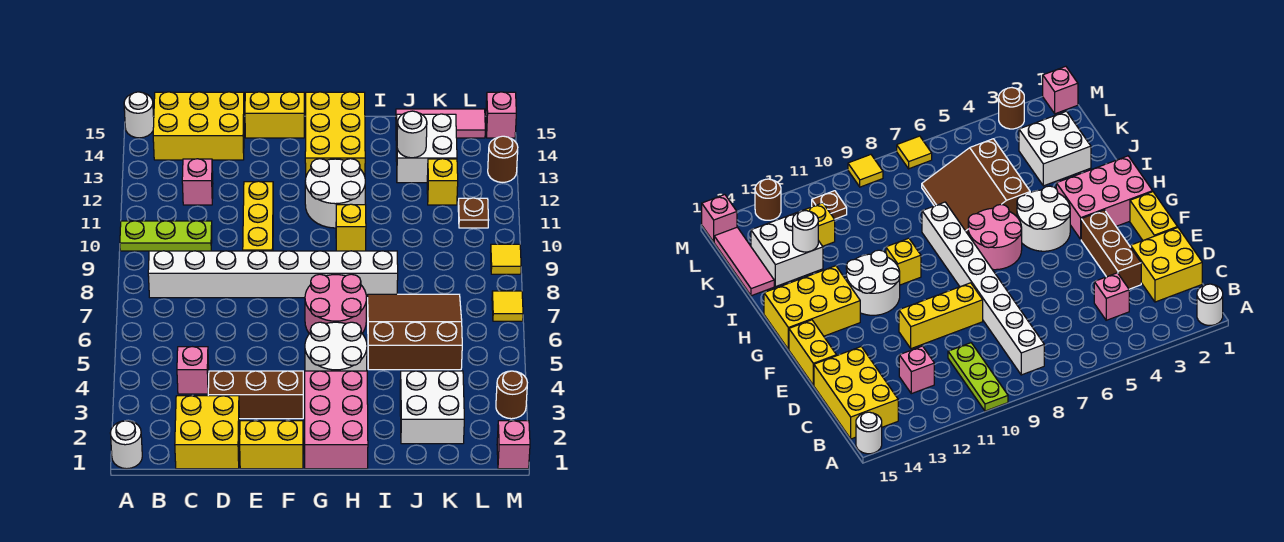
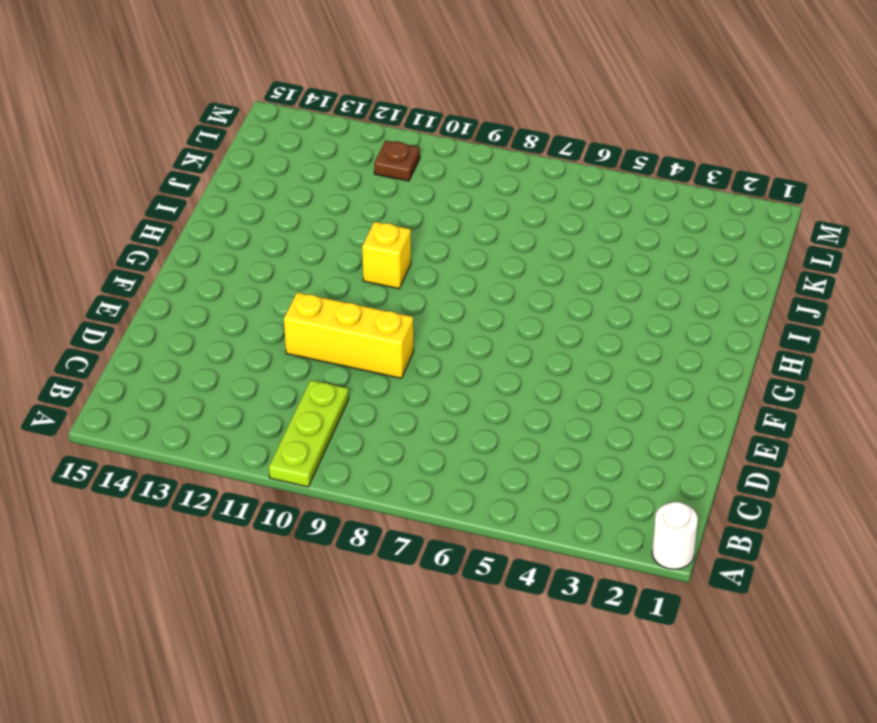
none -> white 1x1 round brick [124,92,154,138]
none -> white 1x8 brick [148,251,398,298]
none -> yellow 2x3 brick [153,92,244,160]
none -> yellow 2x2 brick [175,396,239,469]

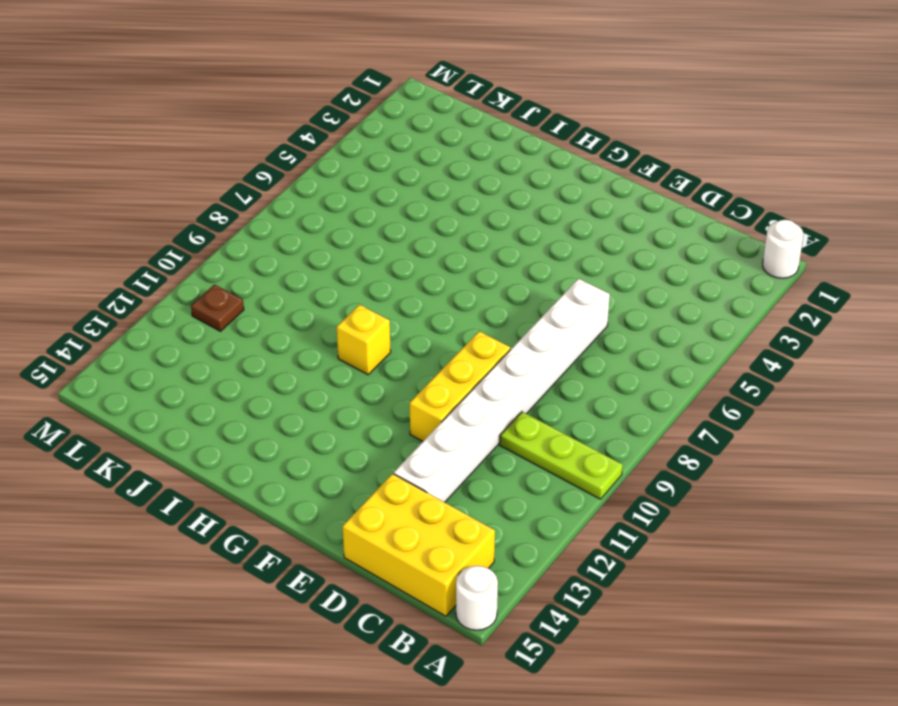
white 1x8 brick [394,279,610,502] -> white 1x8 brick turned to [148,251,398,298]
none -> yellow 2x2 brick [175,396,239,469]
none -> pink 1x1 brick [177,347,209,394]
none -> pink 1x1 brick [182,159,213,205]
none -> brown 1x3 brick [208,371,303,419]

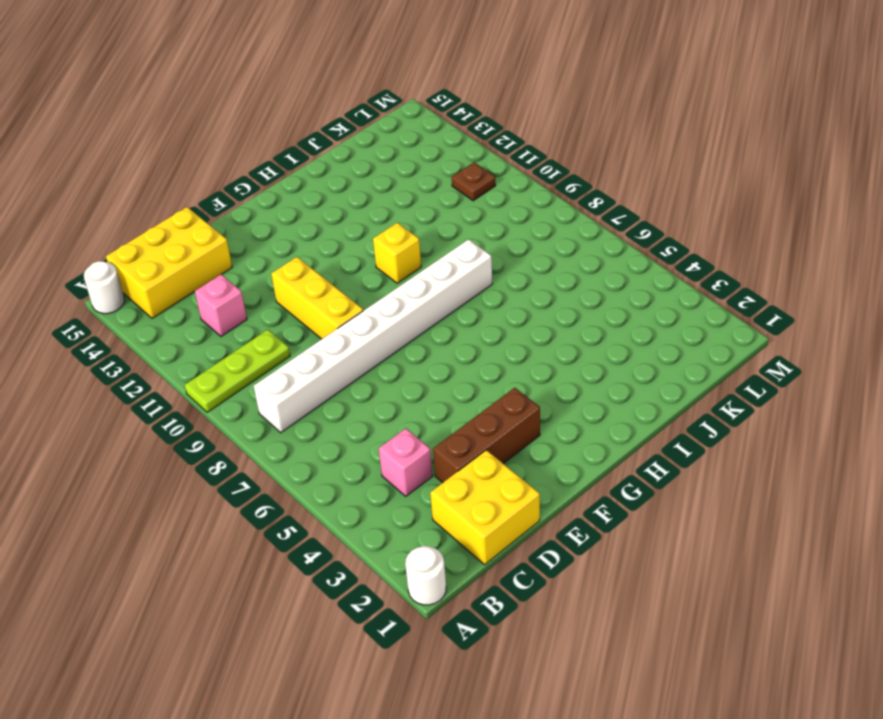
none -> yellow 1x2 brick [240,421,303,469]
none -> yellow 1x2 brick [245,92,304,138]
none -> pink 2x3 brick [305,371,368,469]
none -> white 2x2 round brick [305,322,367,371]

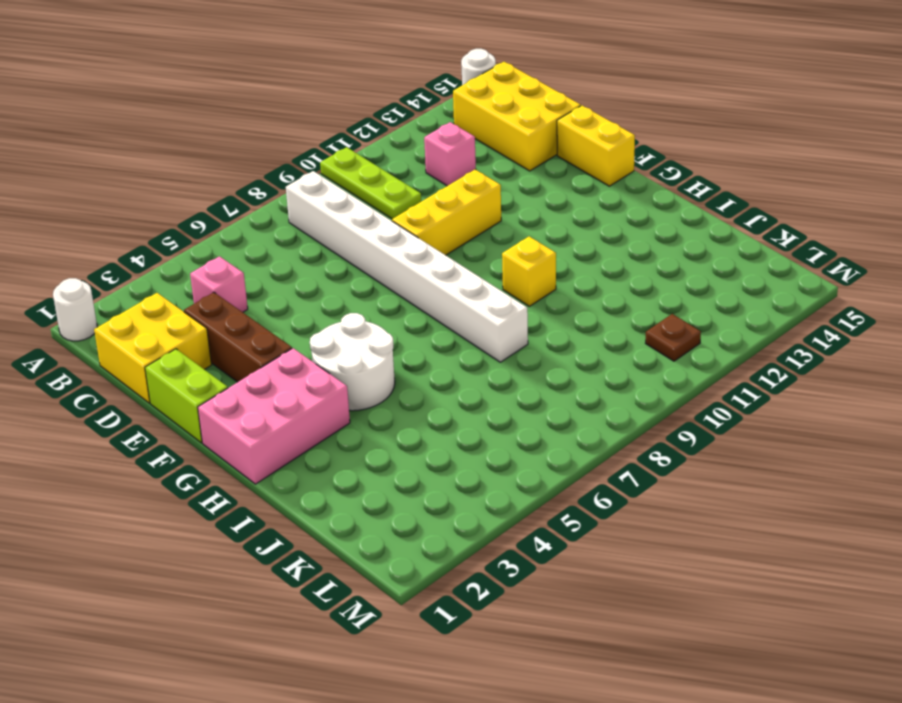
lime 1x2 brick [145,349,228,443] -> yellow 1x2 brick [240,421,303,469]
none -> pink 2x2 round brick [305,274,367,334]
none -> white 2x2 round brick [305,159,365,228]
none -> yellow 2x3 brick [305,92,365,176]
none -> brown 3x3 slope [368,294,462,370]

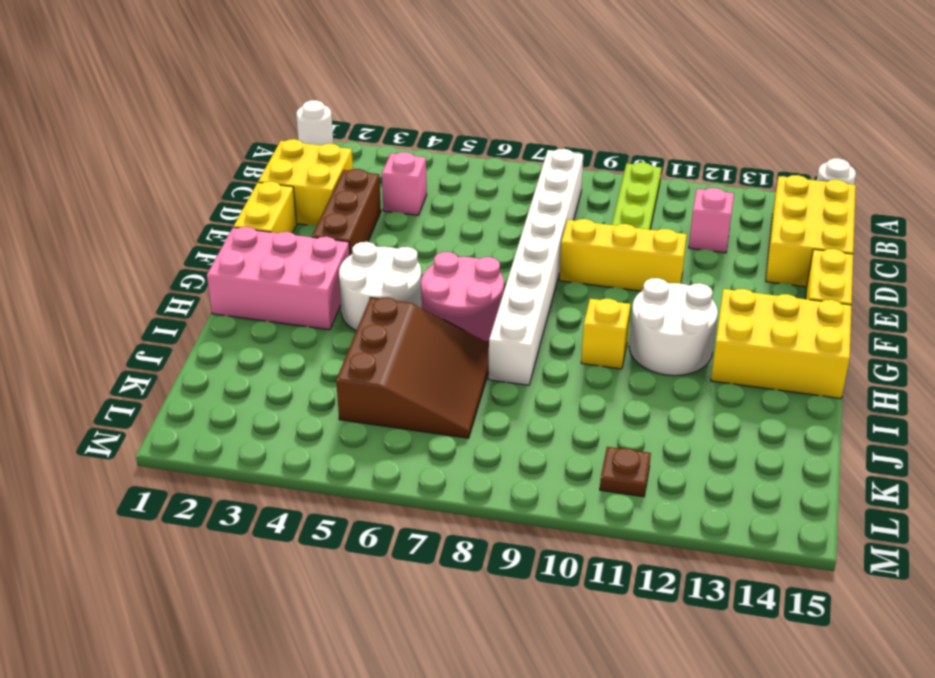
none -> white 2x2 brick [400,371,464,444]
none -> white 2x2 brick [396,114,457,183]
none -> pink 1x3 tile [396,109,485,138]
none -> yellow 1x1 brick [427,159,458,205]

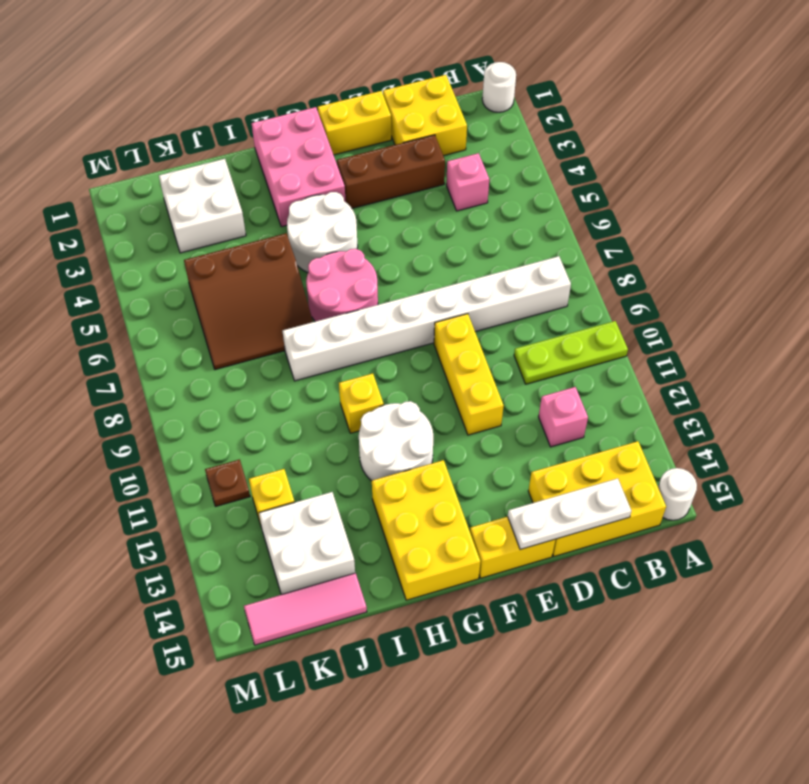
white 1x3 plate [508,478,631,549] -> none
none -> pink 1x1 brick [497,421,530,469]
none -> brown 1x1 round brick [496,371,527,419]
none -> yellow 1x1 tile [492,291,523,321]
none -> yellow 1x1 tile [491,244,521,274]

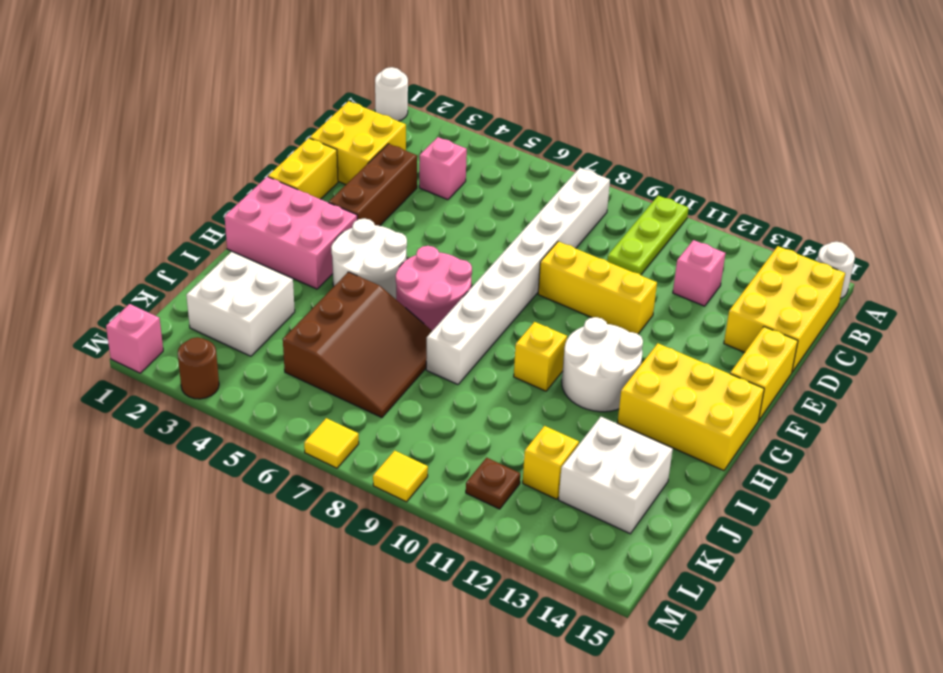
none -> pink 1x3 tile [396,109,485,138]
none -> brown 1x1 round brick [488,136,518,182]
none -> pink 1x1 brick [486,92,516,138]
none -> white 1x1 round brick [397,111,427,158]

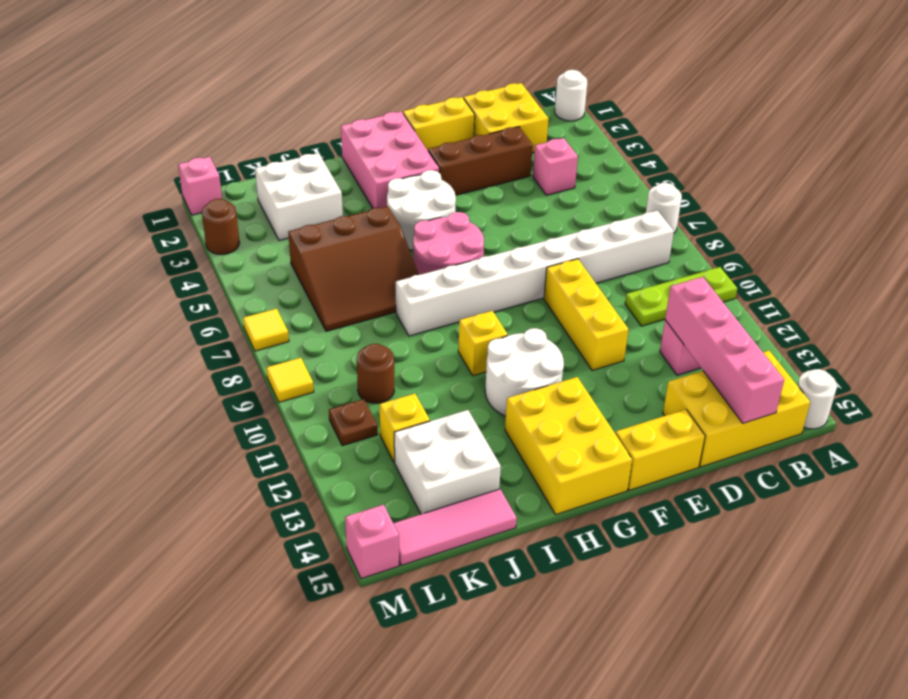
white 1x1 round brick [646,183,682,233] -> white 1x1 round brick moved to [397,111,427,158]
pink 1x4 brick [665,277,784,423] -> none
brown 1x1 round brick [357,344,394,403] -> brown 1x1 round brick moved to [488,136,518,182]

